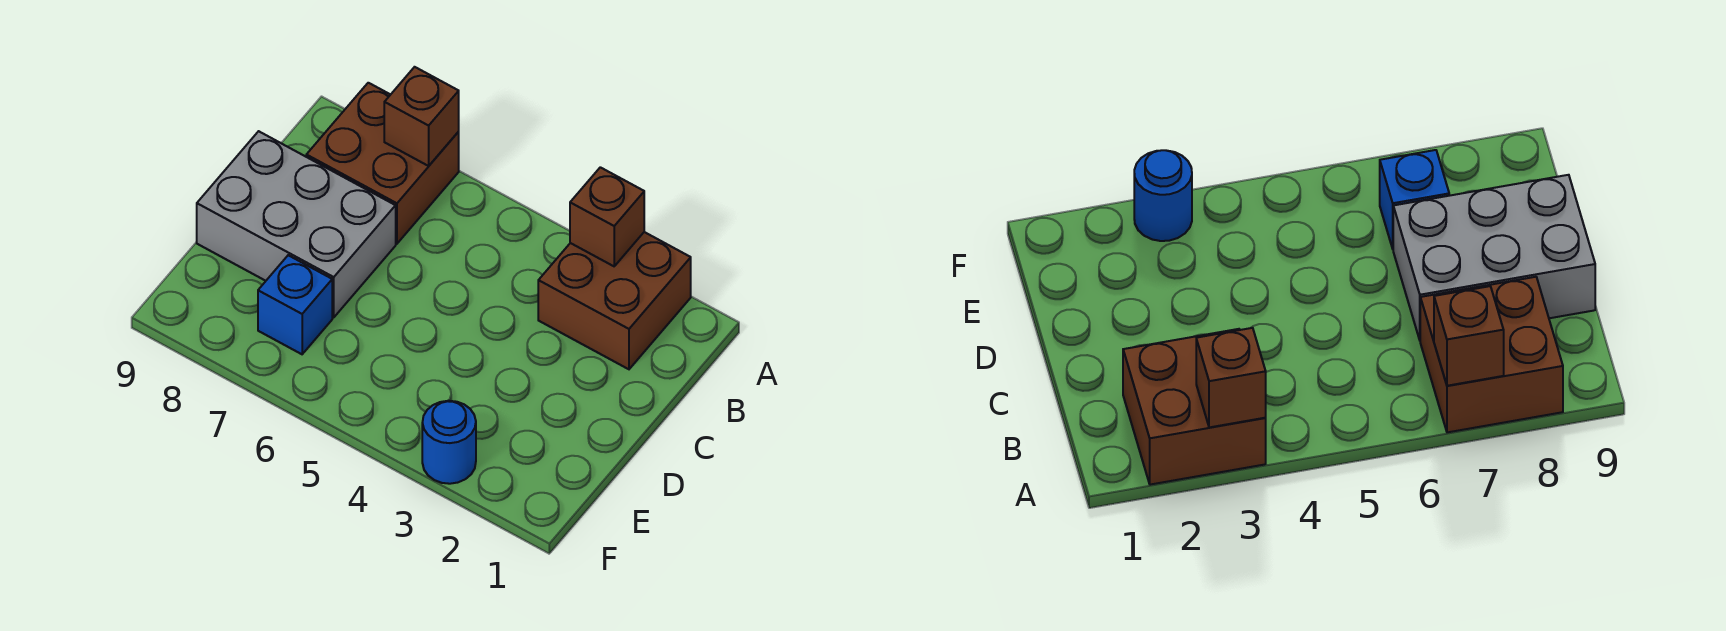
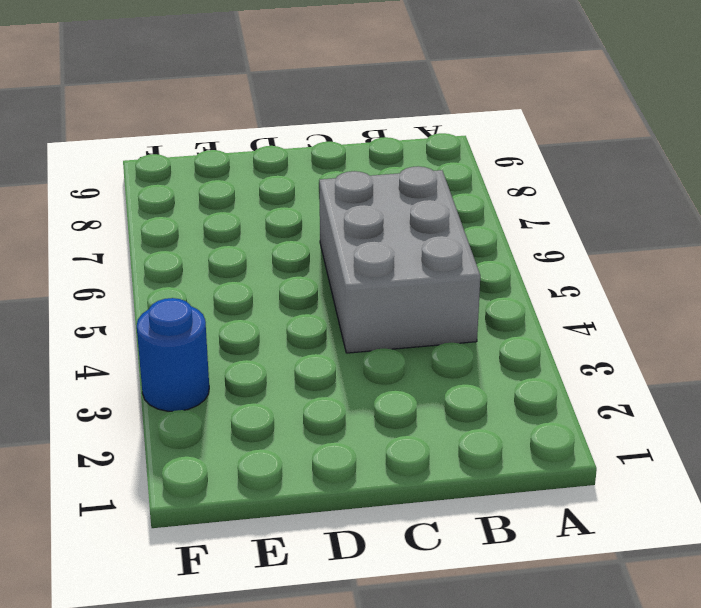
grey 2x3 brick [319,166,480,353] -> grey 2x3 brick moved to [197,131,396,317]
none -> brown 2x2 brick [538,232,691,369]
none -> brown 2x2 brick [306,83,459,244]

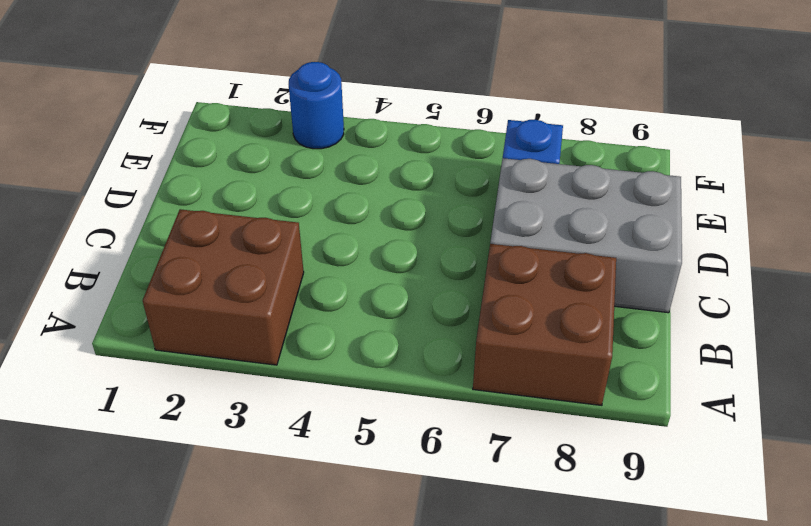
none -> brown 1x1 brick [570,167,644,266]
none -> brown 1x1 brick [384,67,459,166]

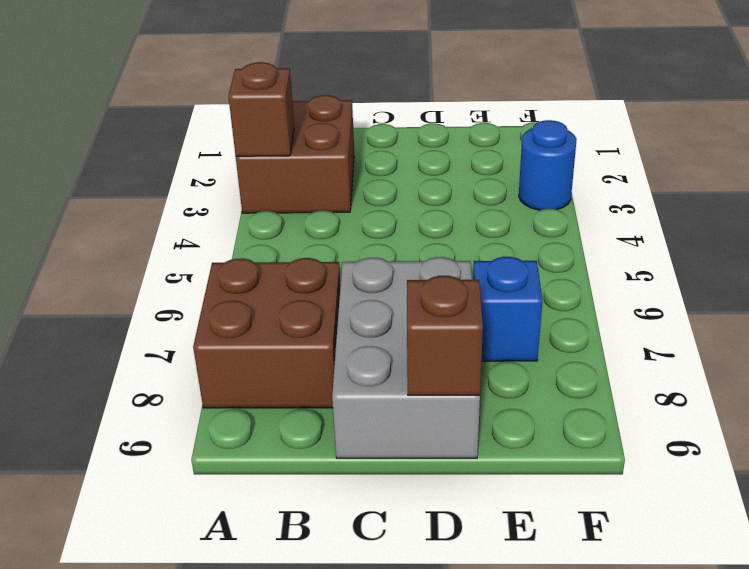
brown 1x1 brick [407,276,483,395] -> brown 1x1 brick moved to [384,67,459,166]

